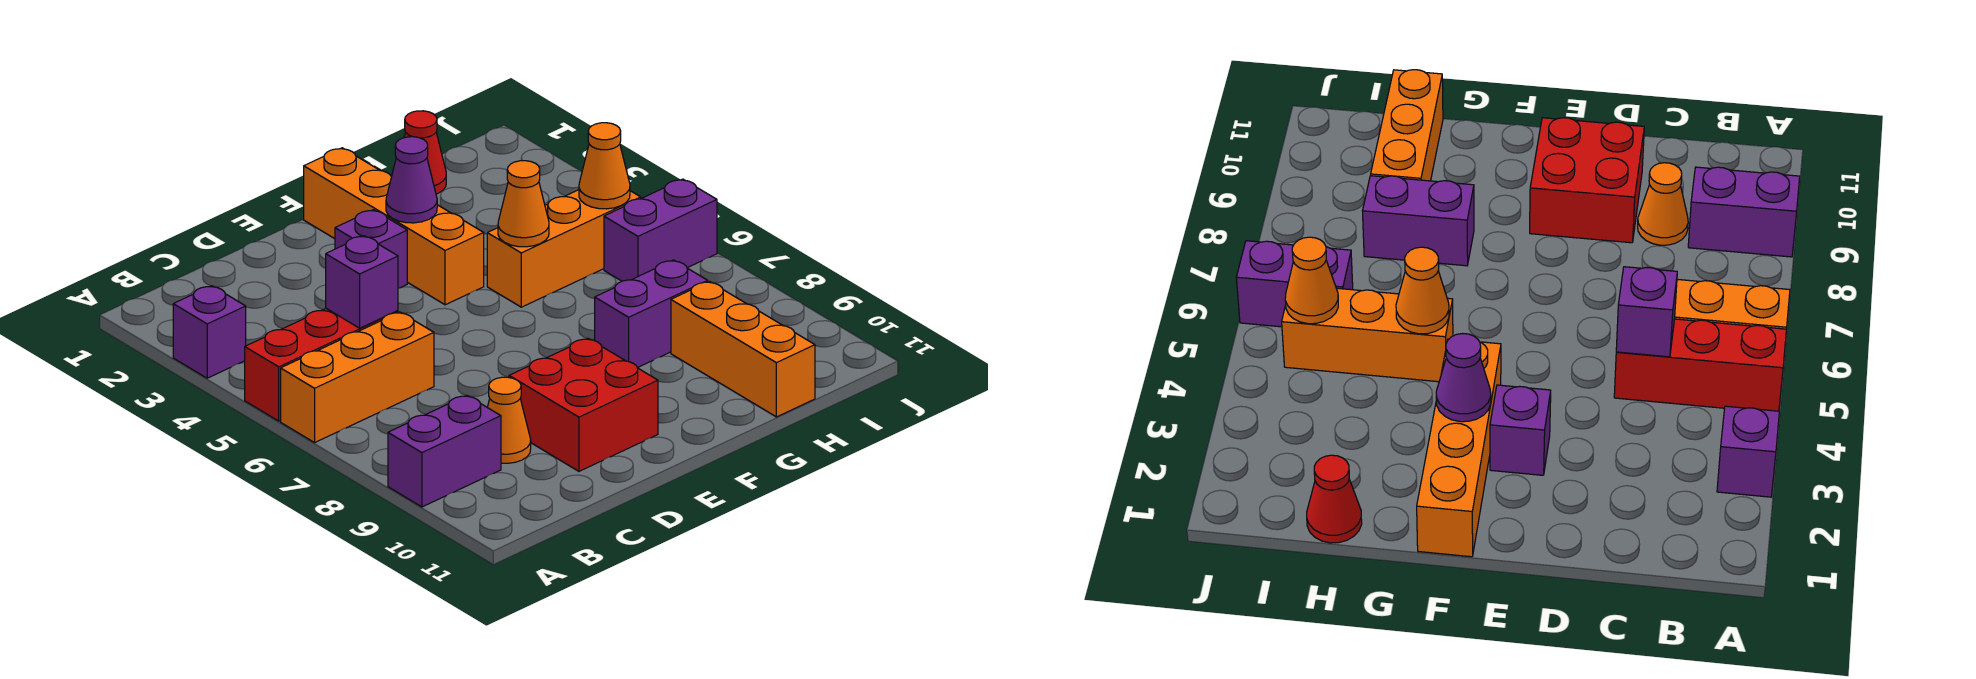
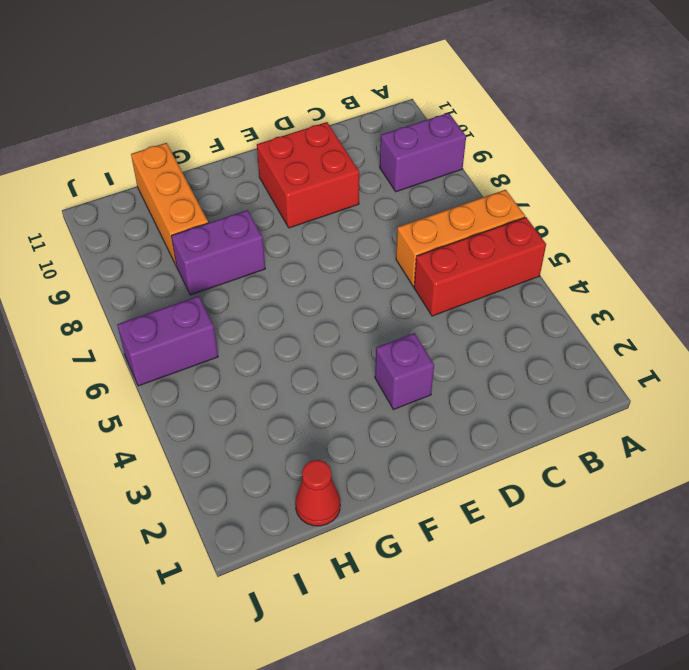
none -> purple 1x1 brick [173,286,246,378]
none -> orange 1x1 cone [487,377,531,463]
none -> orange 1x4 brick [304,148,484,305]

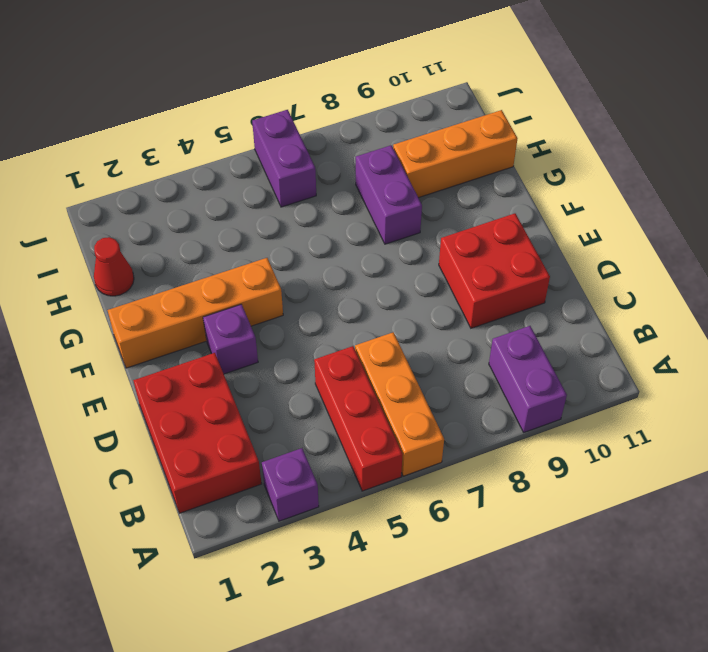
red 2x3 brick [133,353,262,513] -> none
none -> orange 1x1 cone [487,377,531,463]
none -> orange 1x3 brick [487,190,641,307]
none -> purple 1x1 brick [326,236,398,328]

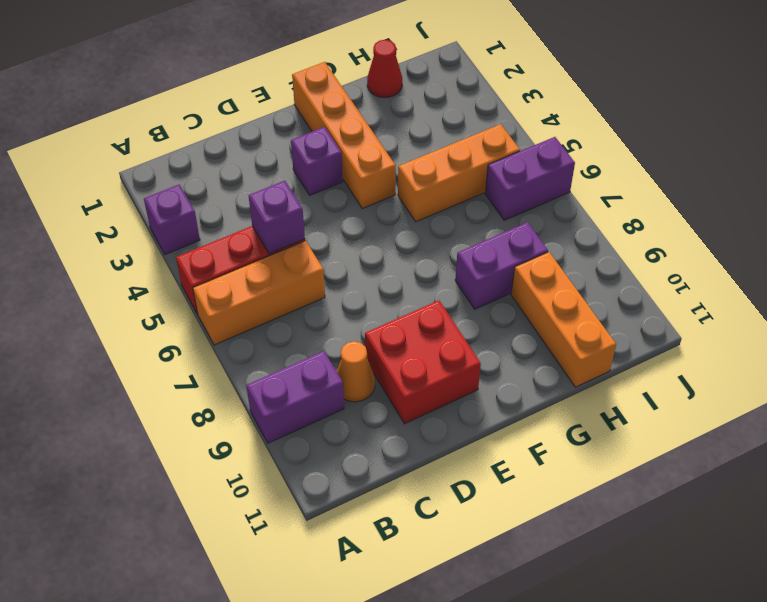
none -> purple 1x1 cone [386,137,437,223]
none -> orange 1x1 cone [498,161,549,247]
none -> orange 1x1 cone [579,123,630,209]

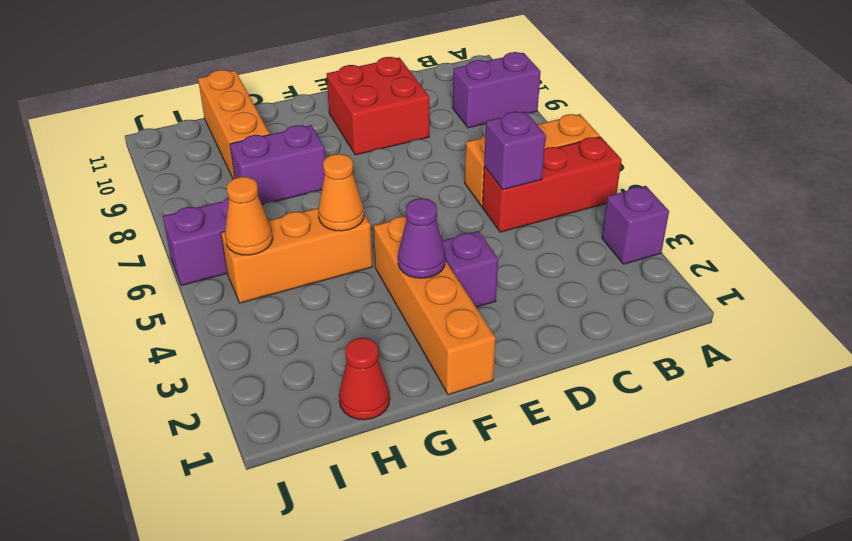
none -> orange 1x1 cone [487,377,531,463]

